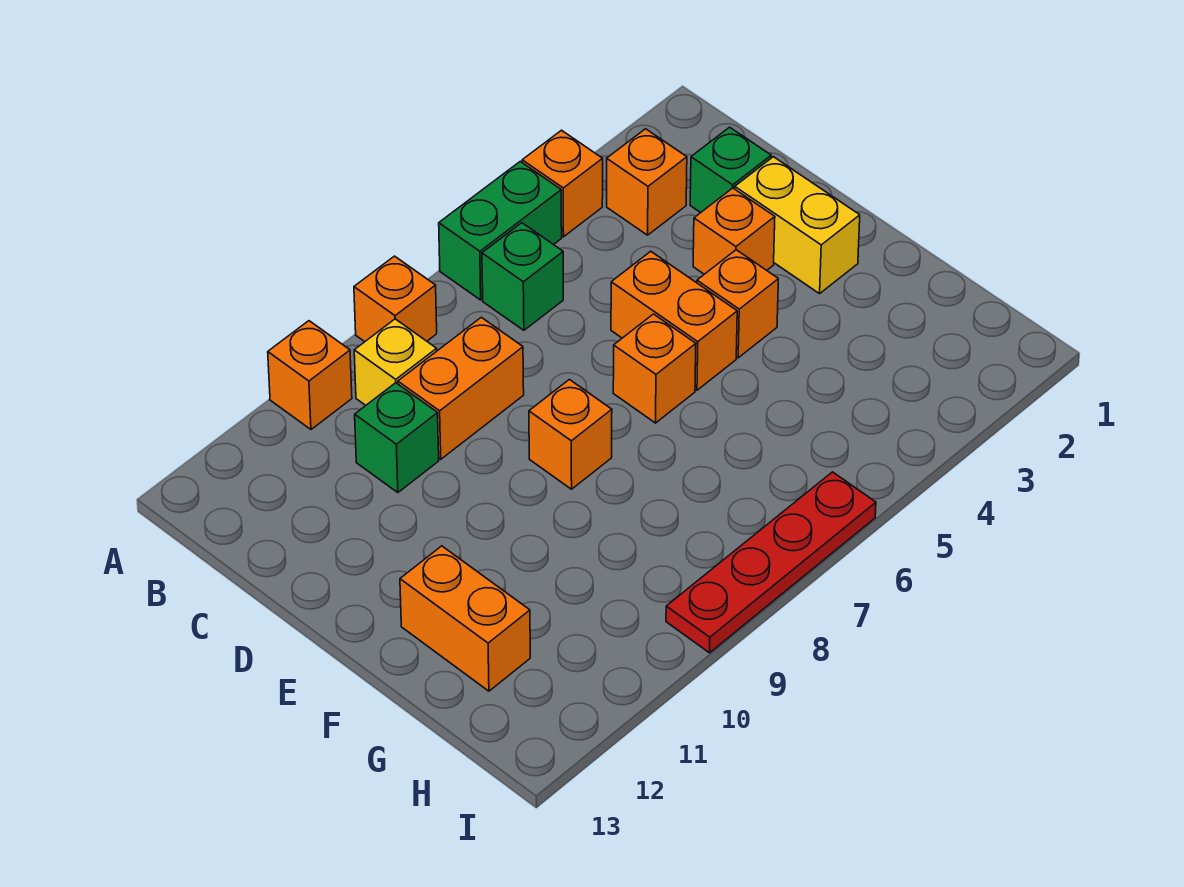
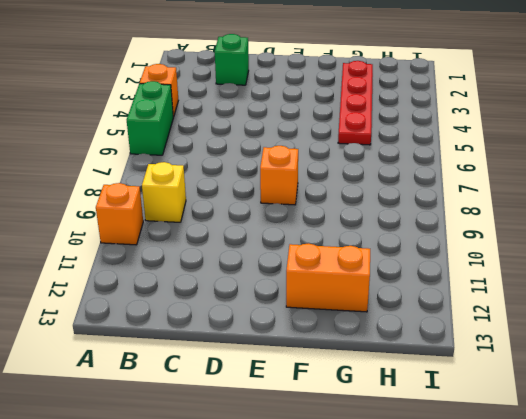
red 1x4 plate [338,61,373,145] -> red 1x4 plate moved to [666,472,876,653]
none -> orange 1x1 brick [354,256,437,342]
none -> orange 1x1 brick [607,129,687,235]
none -> green 1x1 brick [482,223,563,330]

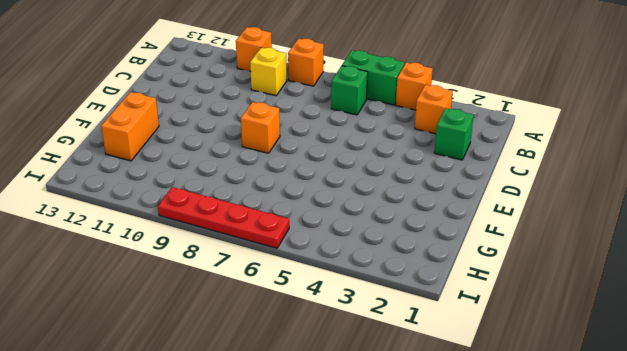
none -> orange 1x2 brick [398,317,524,459]
none -> green 1x1 brick [355,383,439,493]
none -> yellow 1x2 brick [735,157,860,294]

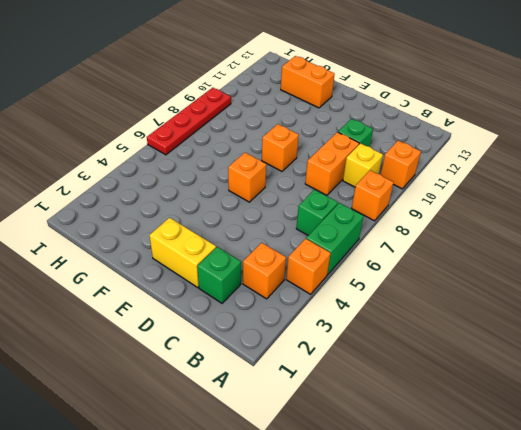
none -> orange 1x1 brick [693,188,775,274]
none -> orange 1x2 brick [611,251,737,390]
none -> orange 1x1 brick [697,250,778,358]

